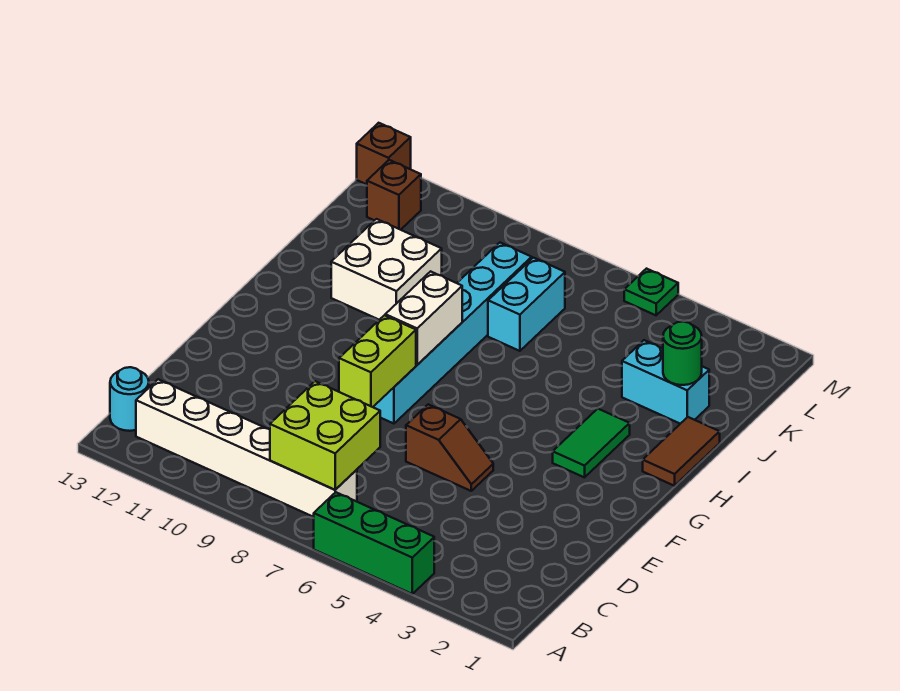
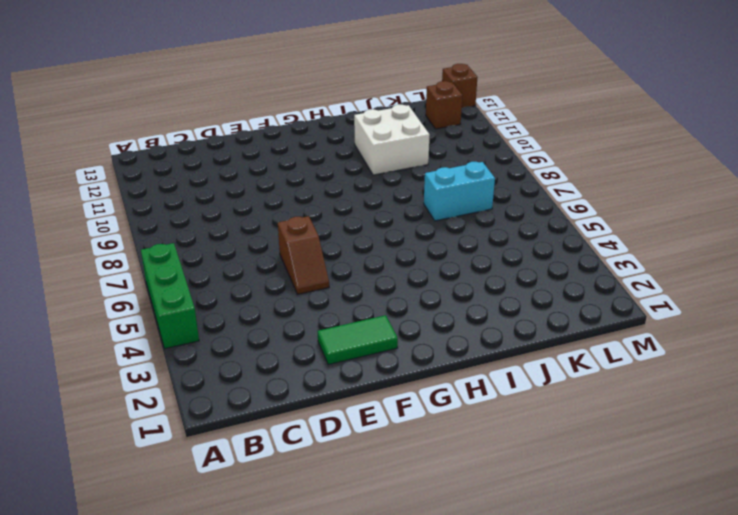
green 1x2 tile [318,315,398,365] -> green 1x2 tile moved to [553,409,630,477]
none -> white 1x6 brick [136,379,357,517]
none -> cyan 1x1 round brick [110,367,149,431]
none -> cyan 1x6 brick [373,243,532,424]

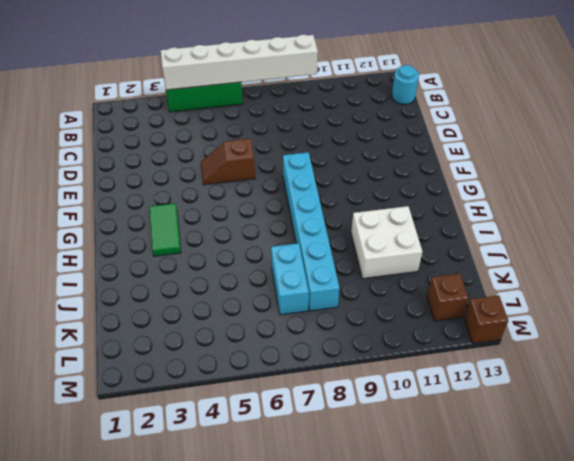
white 1x6 brick [161,35,318,90] -> white 1x6 brick moved to [136,379,357,517]
none -> brown 1x2 tile [643,417,720,486]
none -> cyan 1x2 brick [622,340,709,424]
none -> green 1x1 plate [624,269,678,315]

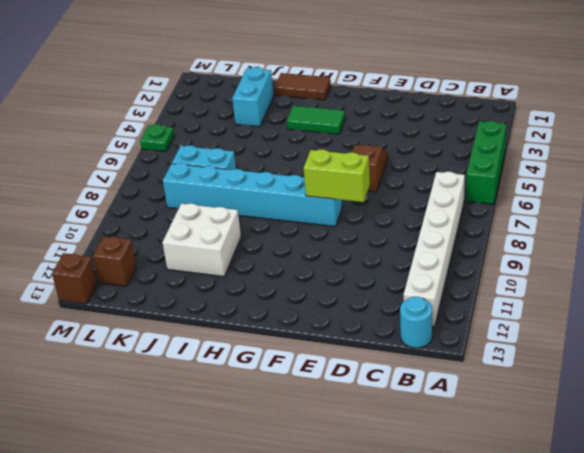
none -> lime 2x2 brick [270,381,380,490]
none -> white 1x2 brick [385,271,462,365]
none -> green 1x1 round brick [663,322,702,385]

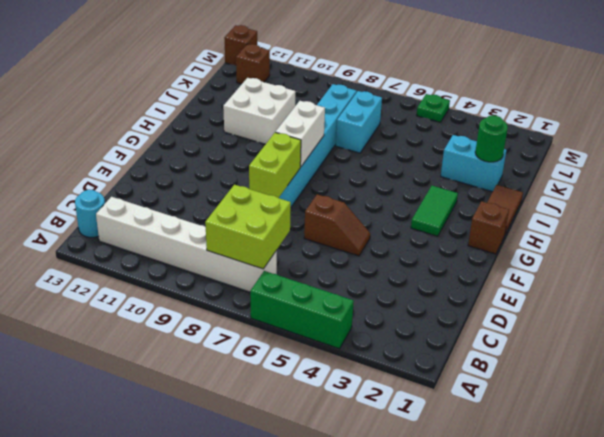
brown 1x1 brick [468,201,509,254] -> none

